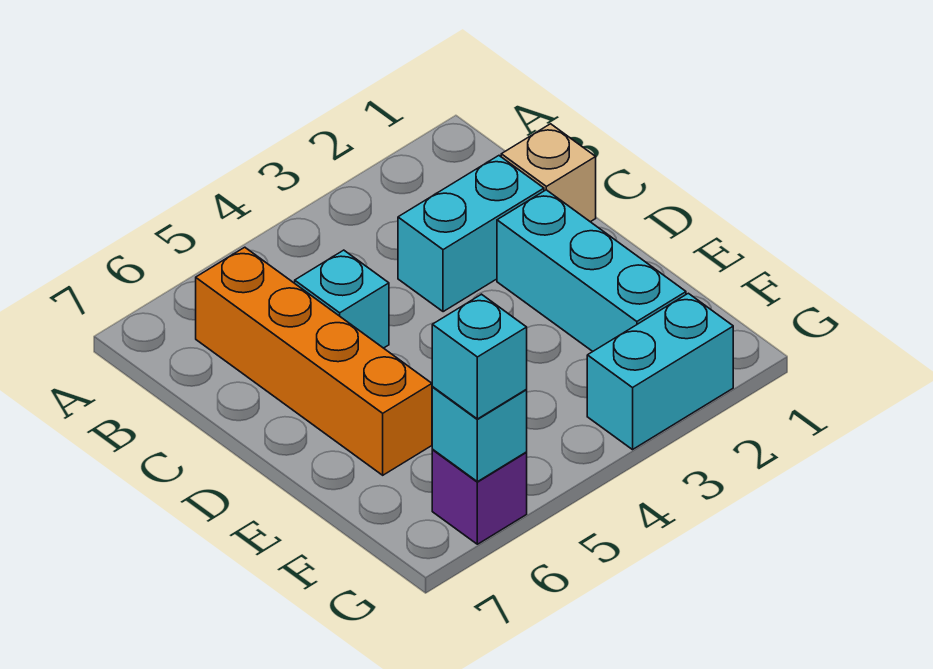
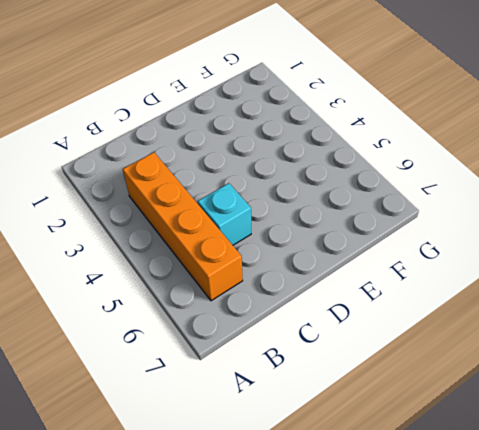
orange 1x4 brick [123,152,243,301] -> orange 1x4 brick turned to [196,247,432,475]
none -> tan 1x1 brick [501,124,596,222]
none -> cyan 1x2 brick [398,156,544,312]

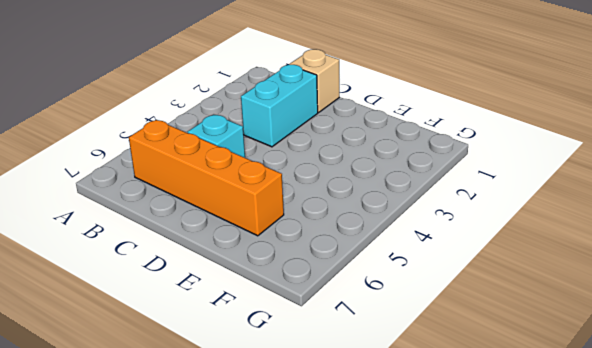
none -> cyan 1x3 brick [497,190,686,351]
none -> cyan 1x2 brick [587,293,733,450]

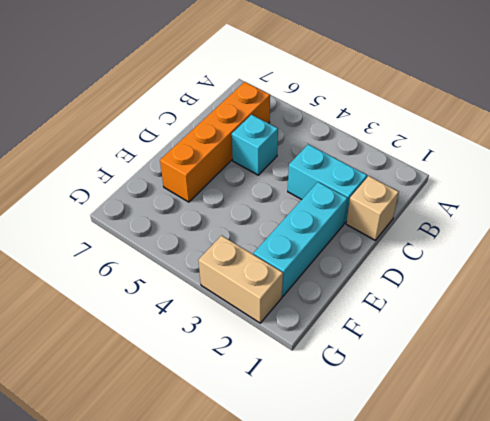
tan 1x2 brick [199,236,283,323] -> cyan 1x2 brick [587,293,733,450]
none -> purple 1x1 brick [432,450,527,544]
none -> cyan 1x1 brick [432,387,527,482]

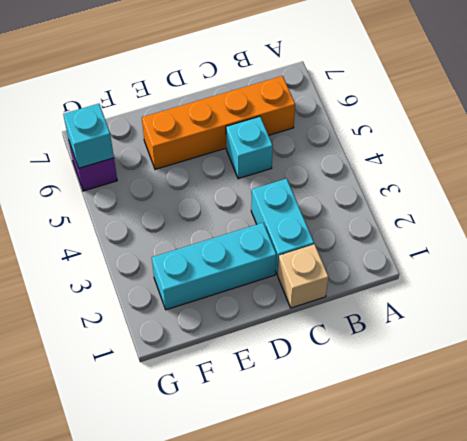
none -> cyan 1x2 brick [587,293,733,450]
none -> cyan 1x1 brick [432,294,527,419]

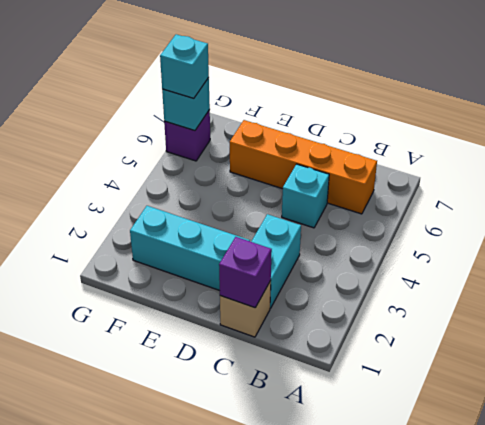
purple 1x1 brick [219,237,272,308] -> none
none -> cyan 1x2 brick [587,293,733,450]

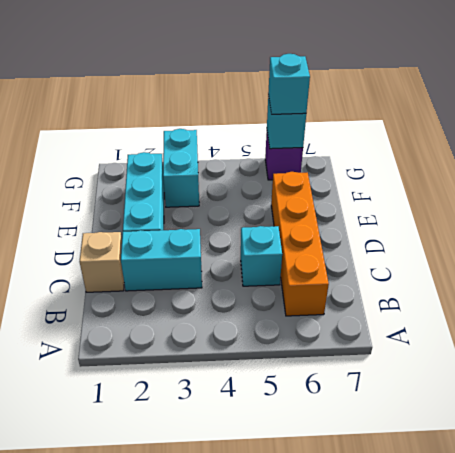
cyan 1x2 brick [163,129,199,207] -> cyan 1x2 brick turned to [587,293,733,450]

